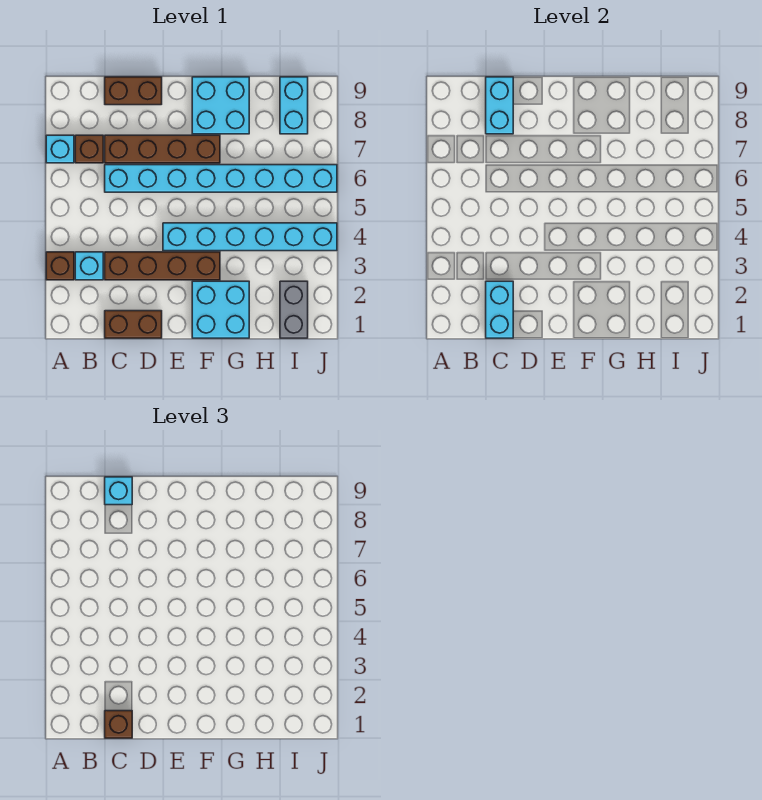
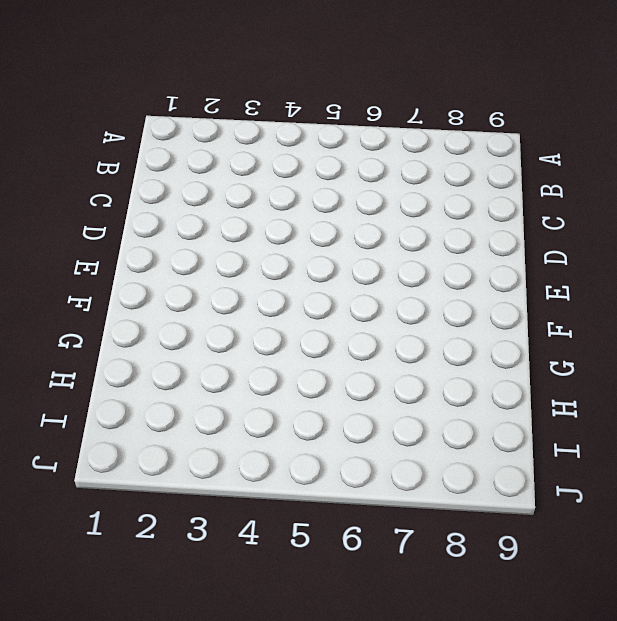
none -> brown 1x1 brick [46,252,74,280]
none -> cyan 1x1 brick [46,135,74,163]
none -> cyan 1x1 brick [75,252,103,280]

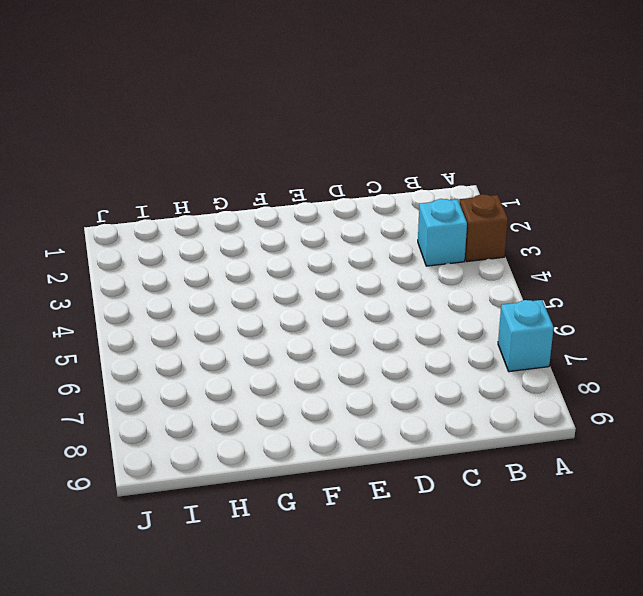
none -> brown 1x1 brick [75,135,103,163]
none -> brown 1x2 brick [105,311,162,338]
none -> brown 1x4 brick [105,252,220,280]

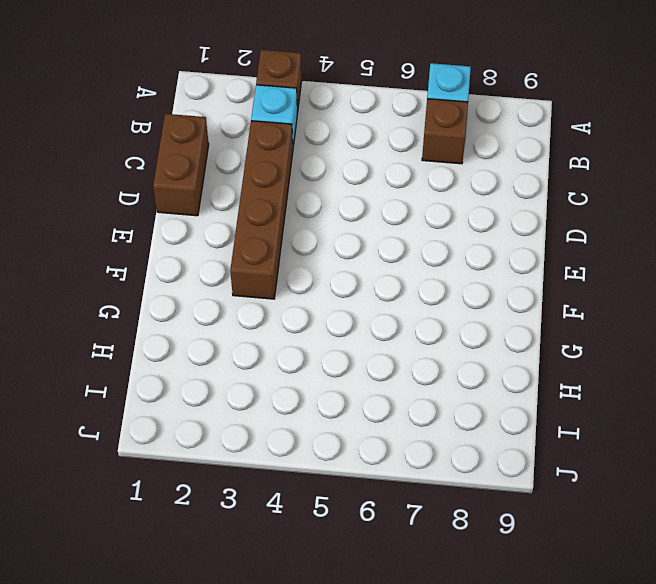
none -> cyan 1x8 brick [105,165,337,192]
none -> brown 1x4 brick [105,135,220,163]
none -> brown 1x2 brick [105,77,162,105]

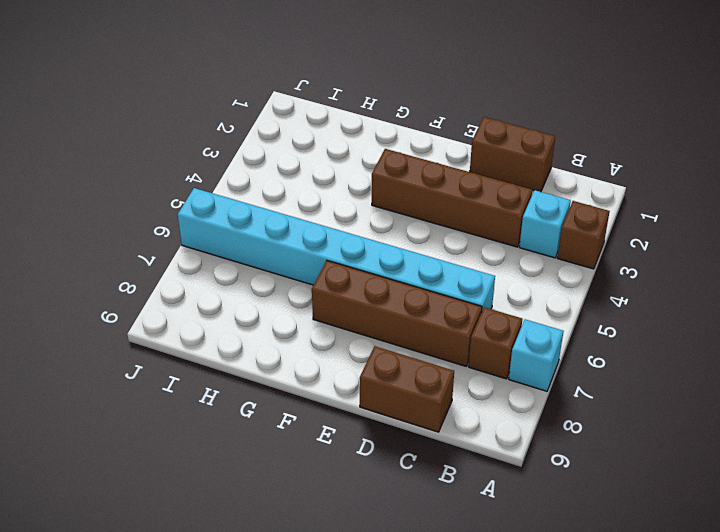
none -> cyan 1x6 brick [163,223,337,251]
none -> cyan 2x2 brick [192,281,249,338]
none -> cyan 2x2 brick [192,77,249,134]

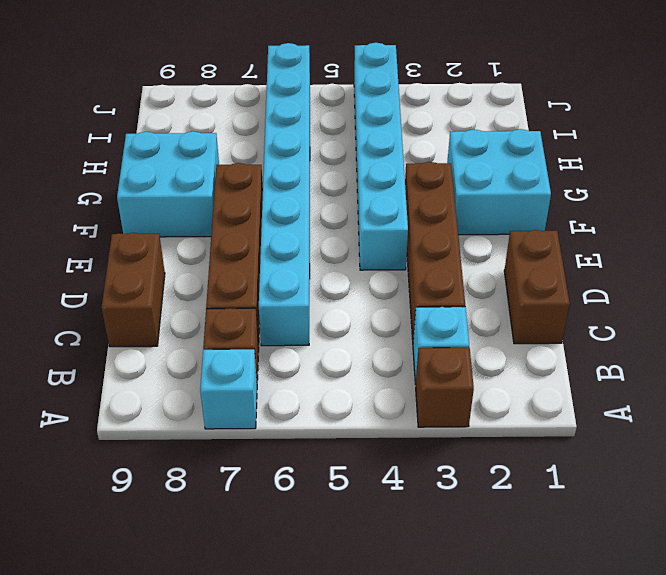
none -> grey 1x2 brick [280,281,308,338]
none -> cyan 1x2 brick [280,77,308,134]
none -> cyan 1x2 brick [486,281,513,338]

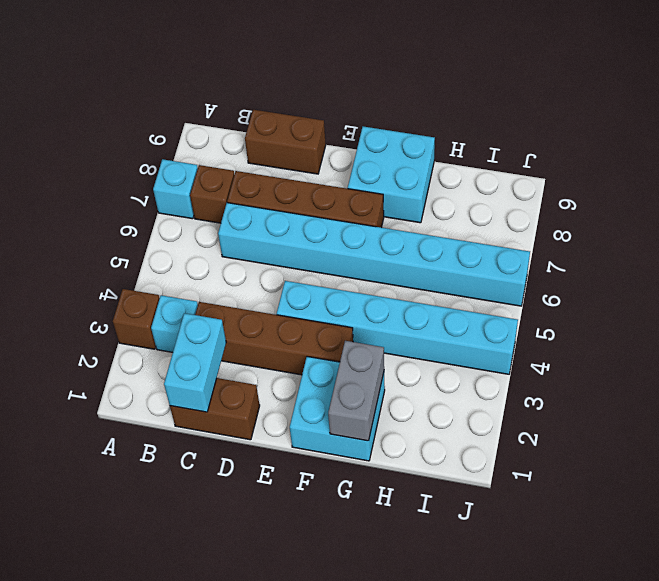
grey 1x2 brick [328,341,384,441] -> grey 1x2 brick moved to [280,281,308,338]
none -> cyan 1x2 brick [280,77,308,134]
none -> cyan 1x2 brick [486,77,513,134]
none -> brown 1x1 brick [105,711,132,738]

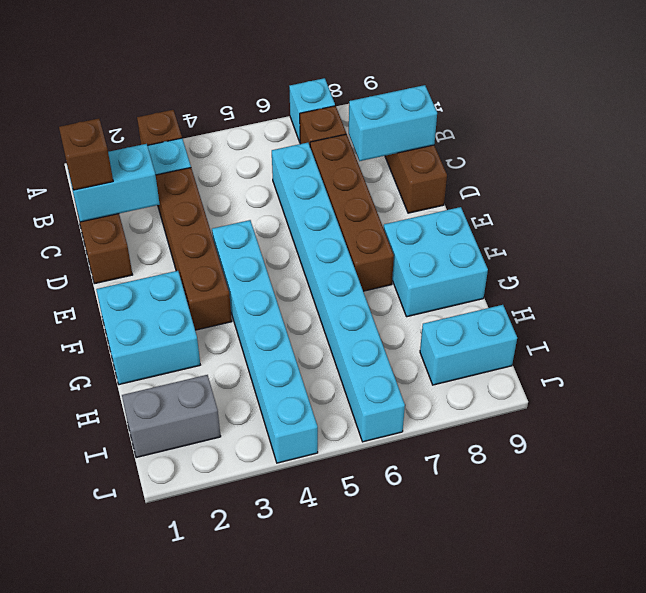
none -> cyan 1x1 brick [105,477,132,505]

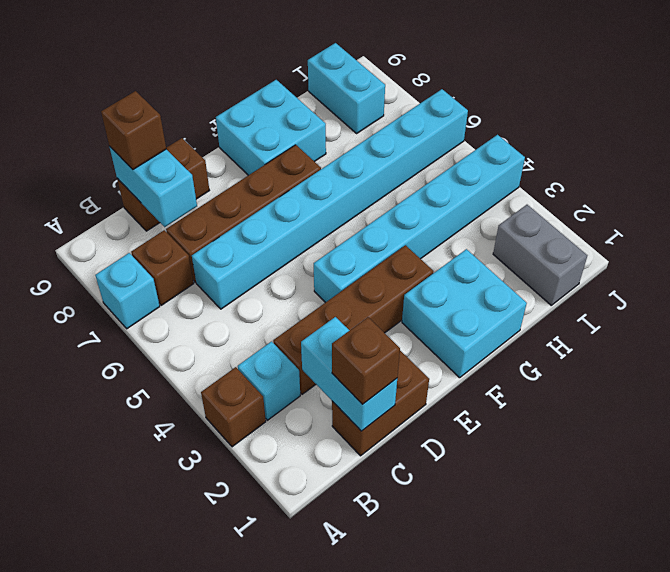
brown 1x1 brick [101,91,166,169] -> cyan 1x1 brick [105,477,132,505]

